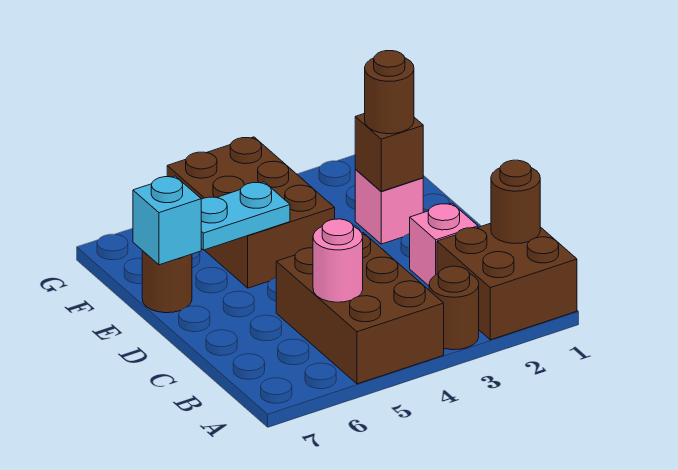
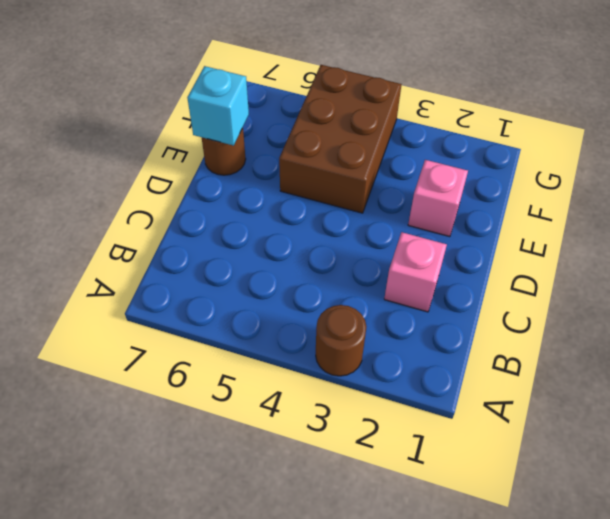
none -> brown 2x2 brick [437,223,577,340]
none -> brown 2x3 brick [276,233,444,384]
none -> brown 1x1 round brick [491,160,540,244]

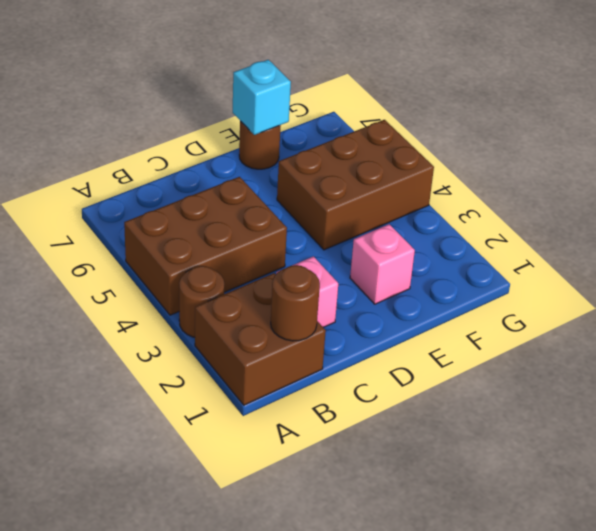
none -> pink 1x1 round brick [313,219,363,302]
none -> brown 1x1 brick [355,113,423,191]
none -> cyan 1x2 plate [201,182,290,250]

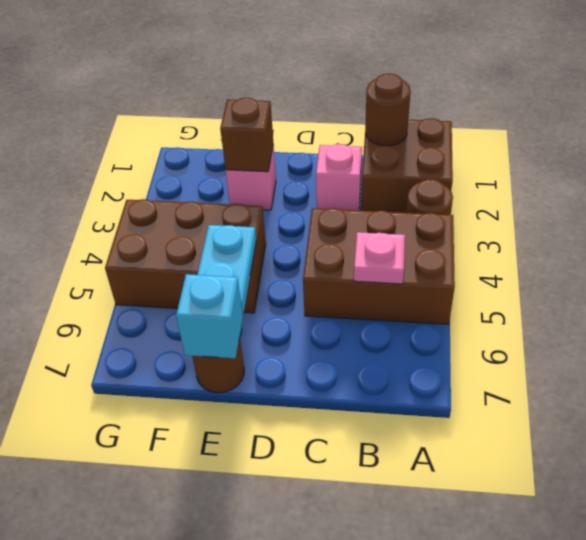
pink 1x1 plate [354,232,405,284] -> pink 1x1 round brick [313,219,363,302]
none -> brown 1x1 round brick [365,51,414,134]

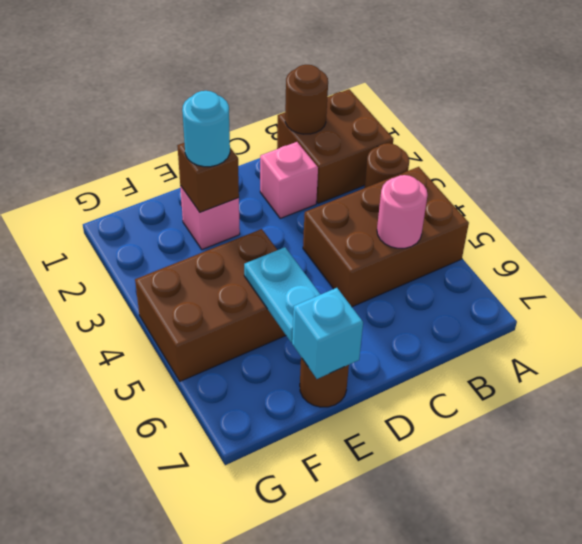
cyan 1x1 round brick [182,91,230,167] -> brown 1x1 round brick [365,51,414,134]

